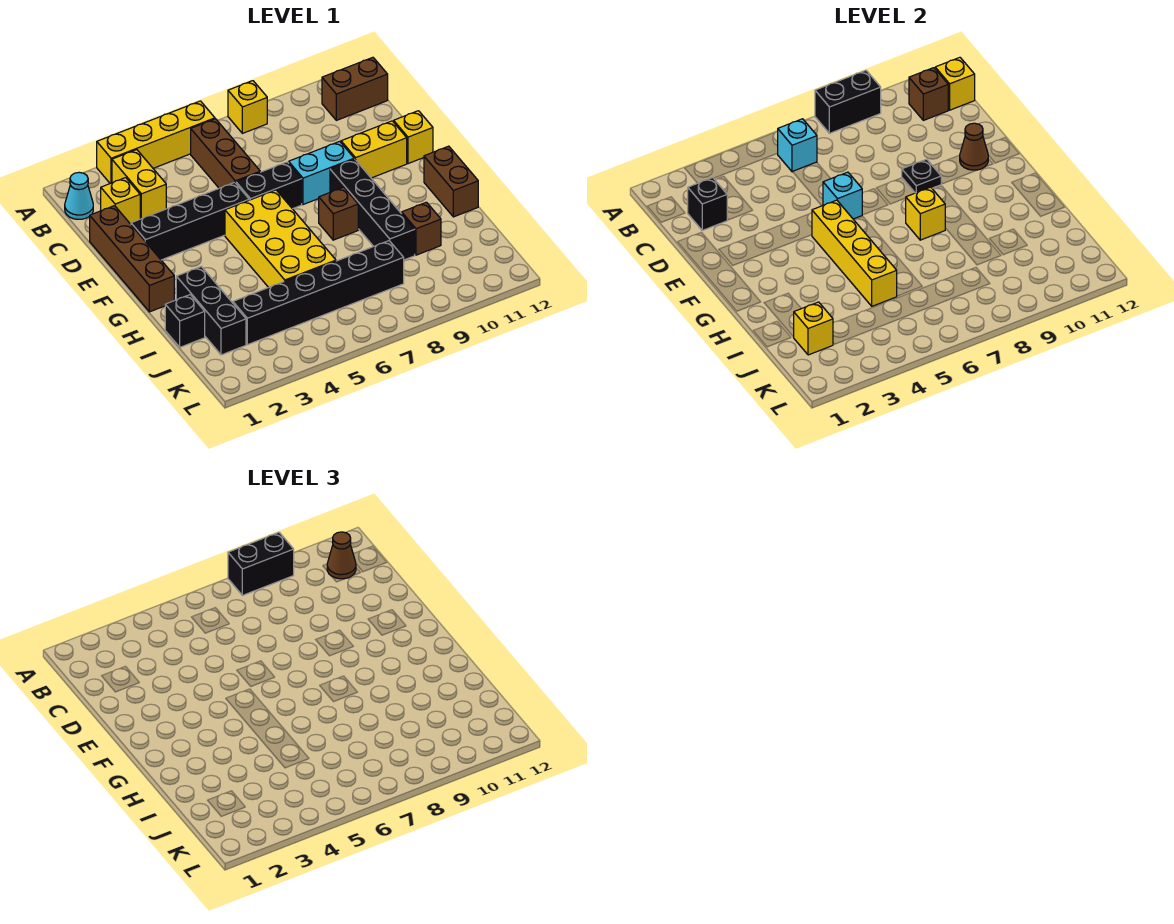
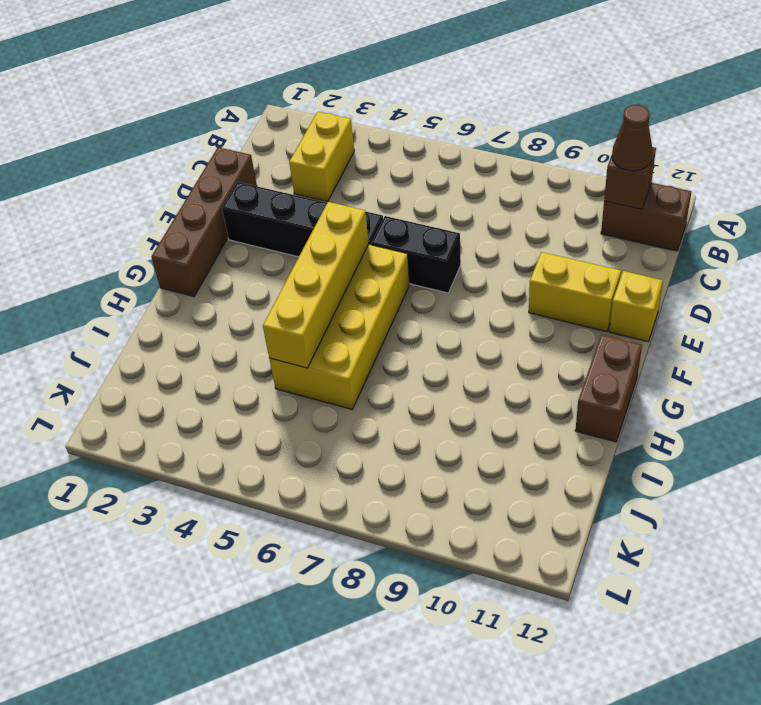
none -> yellow 1x4 brick [97,101,215,183]
none -> yellow 1x1 brick [228,81,267,133]
none -> cyan 1x1 cone [65,172,93,219]
none -> brown 1x3 brick [191,119,260,188]

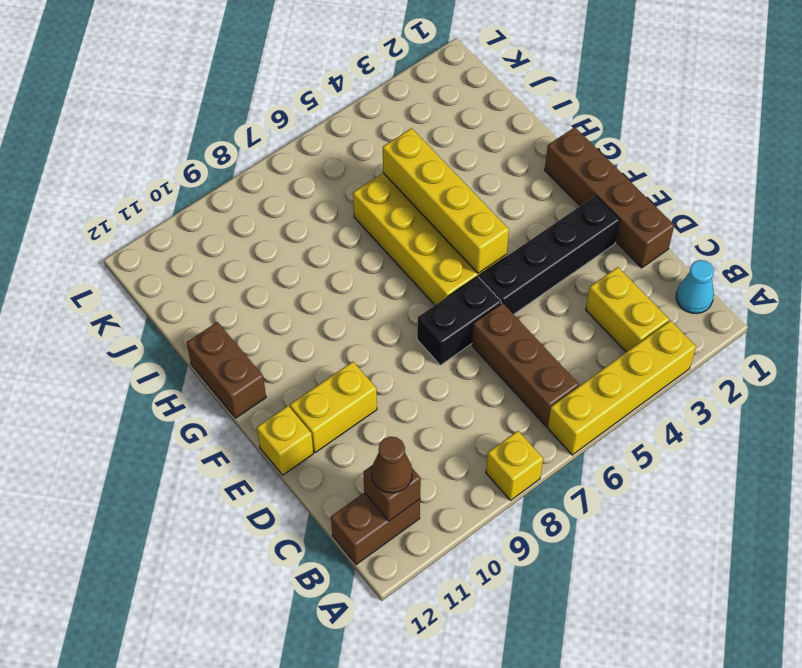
none -> yellow 1x1 brick [101,178,140,224]
none -> cyan 1x2 brick [289,141,354,205]
none -> black 1x4 brick [330,159,415,260]
none -> brown 1x1 brick [319,187,358,240]

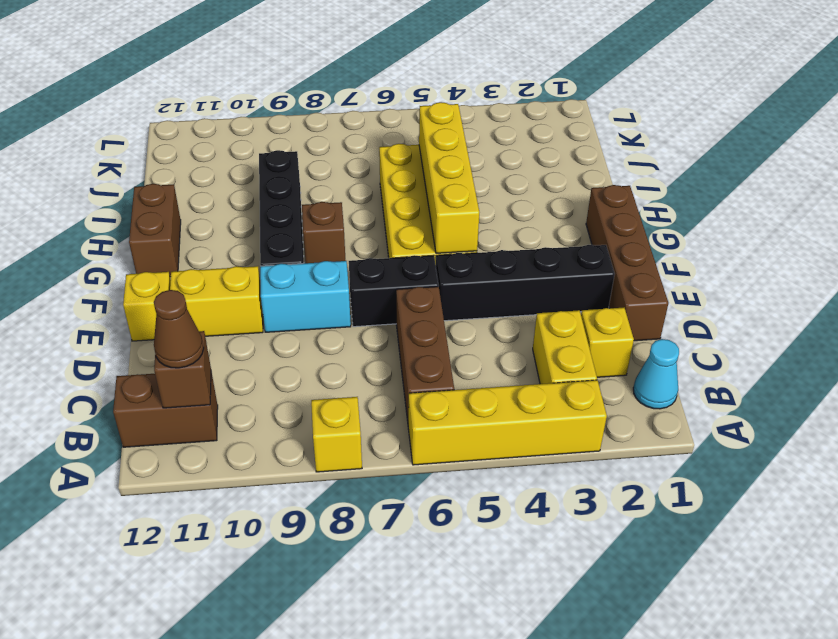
none -> black 1x3 brick [176,267,246,355]
none -> black 1x1 brick [165,295,205,347]
none -> brown 1x1 brick [402,202,441,255]
none -> black 1x6 brick [233,241,404,345]

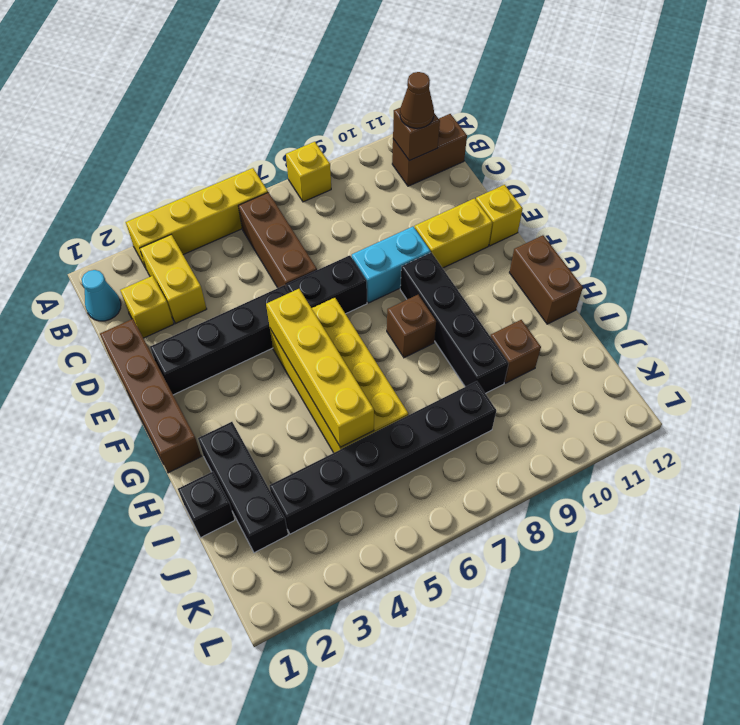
none -> black 1x2 brick [815,70,881,133]
none -> cyan 1x1 brick [778,119,817,172]
none -> yellow 1x1 brick [935,57,975,110]
none -> black 1x1 brick [688,178,727,230]

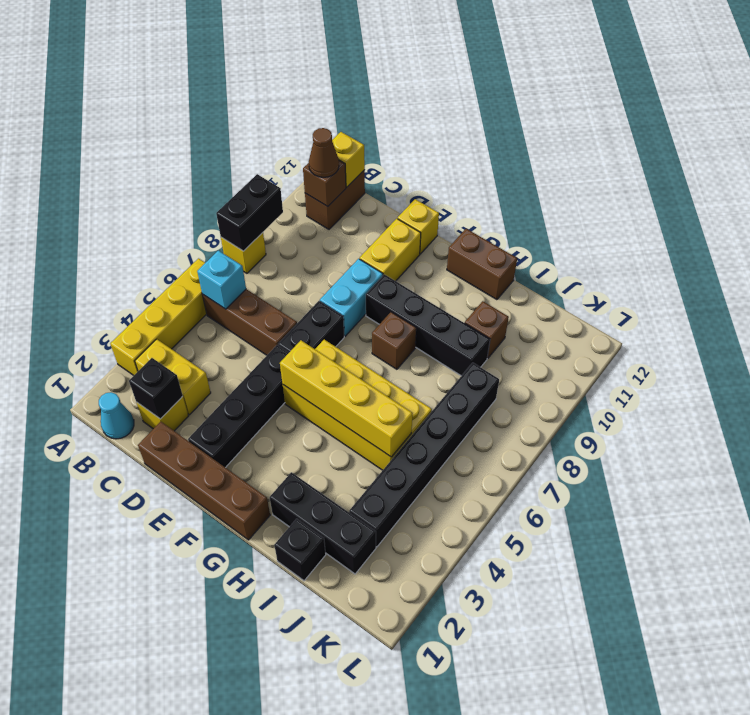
none -> cyan 1x1 brick [823,172,862,219]
none -> black 1x1 plate [902,159,941,193]
none -> brown 1x1 cone [960,123,988,170]
none -> yellow 1x1 brick [906,187,945,240]

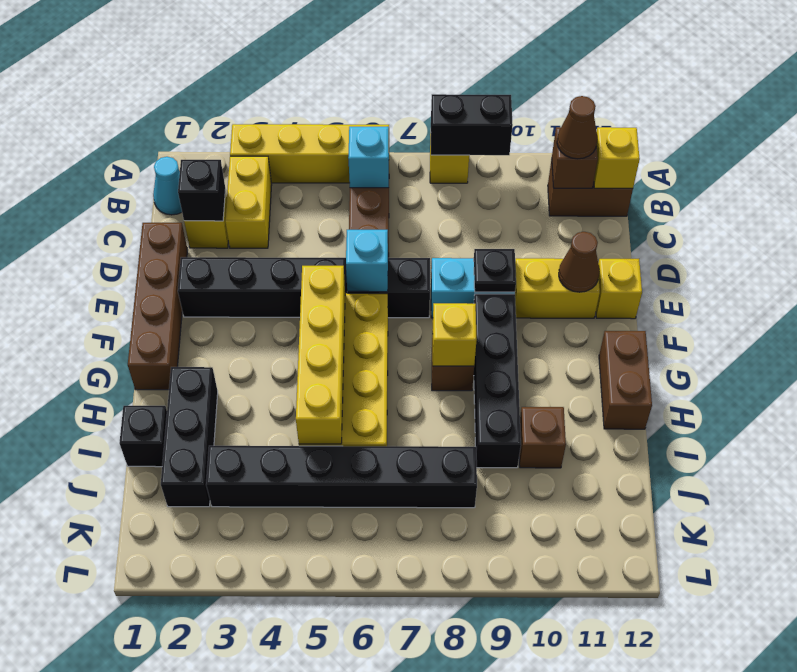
none -> yellow 1x1 brick [794,302,833,355]
none -> black 1x2 brick [228,532,294,595]

